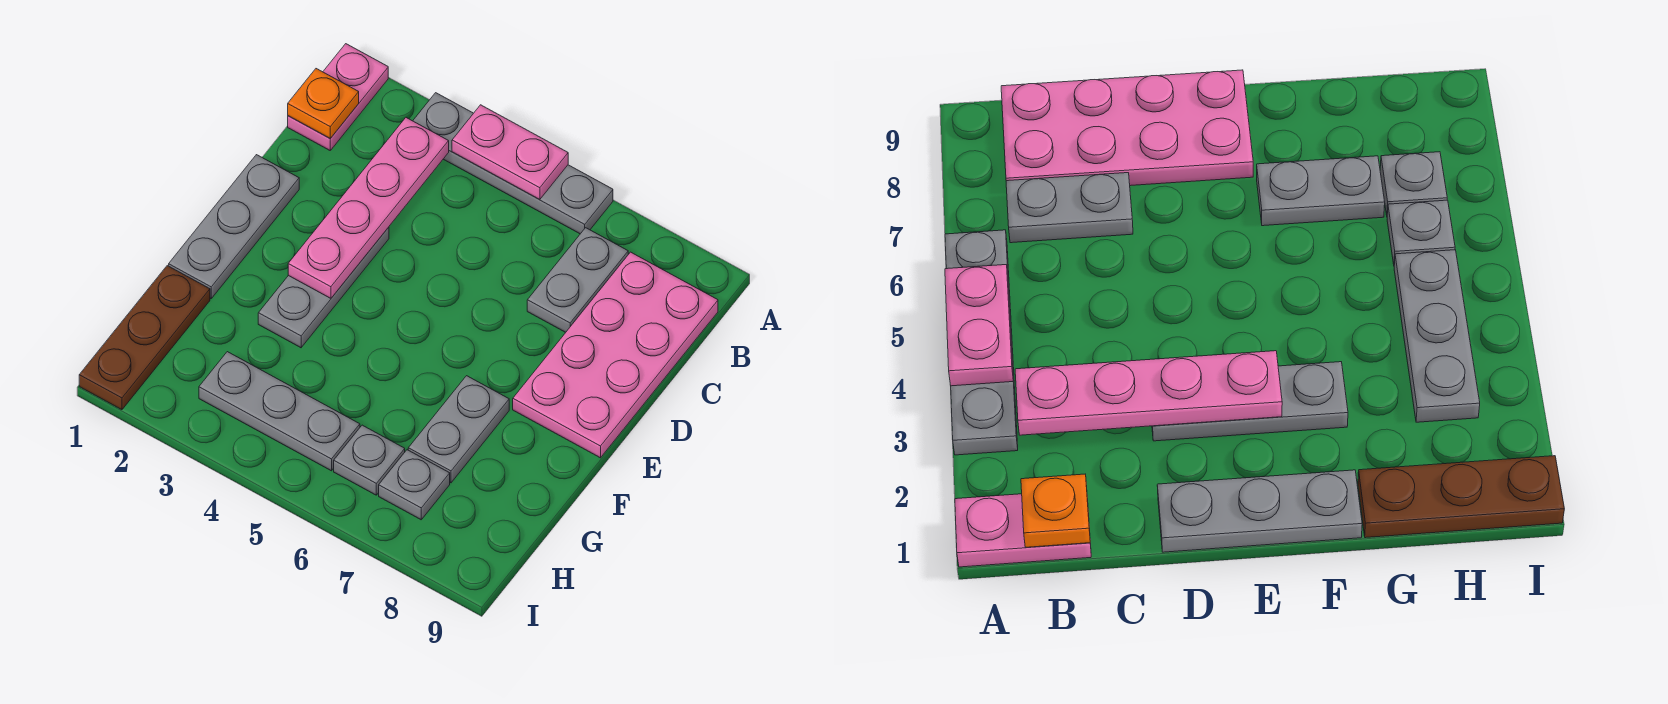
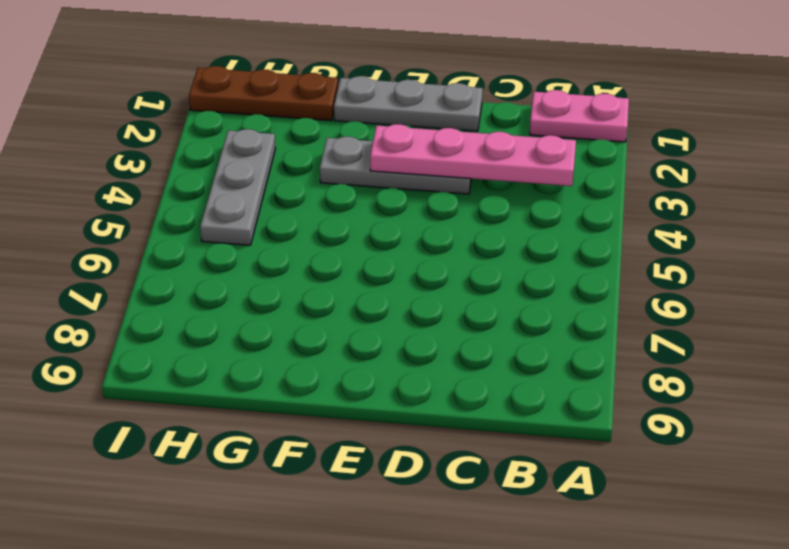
none -> grey 1x4 plate [413,93,613,234]
none -> grey 1x2 plate [527,228,628,332]
none -> pink 2x4 plate [513,252,718,458]

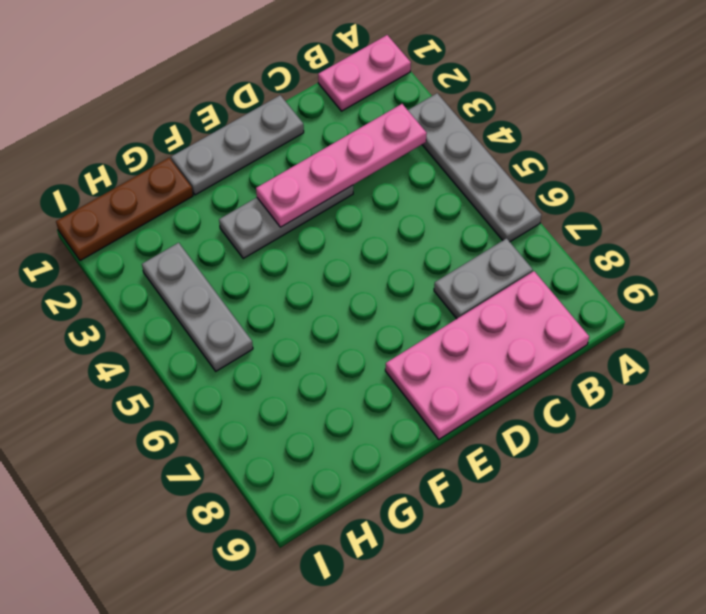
none -> grey 1x2 plate [408,376,509,483]
none -> grey 1x1 plate [334,425,405,495]
none -> grey 1x1 plate [379,450,450,520]

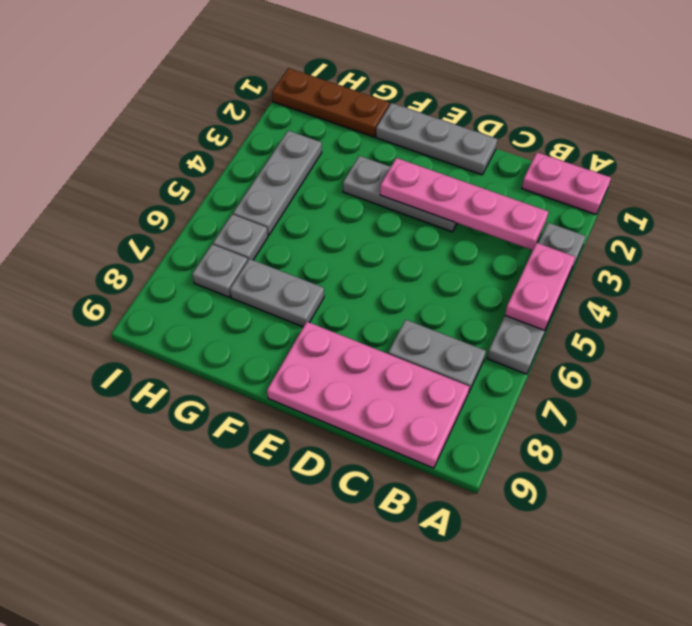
none -> orange 1x1 plate [288,69,359,138]

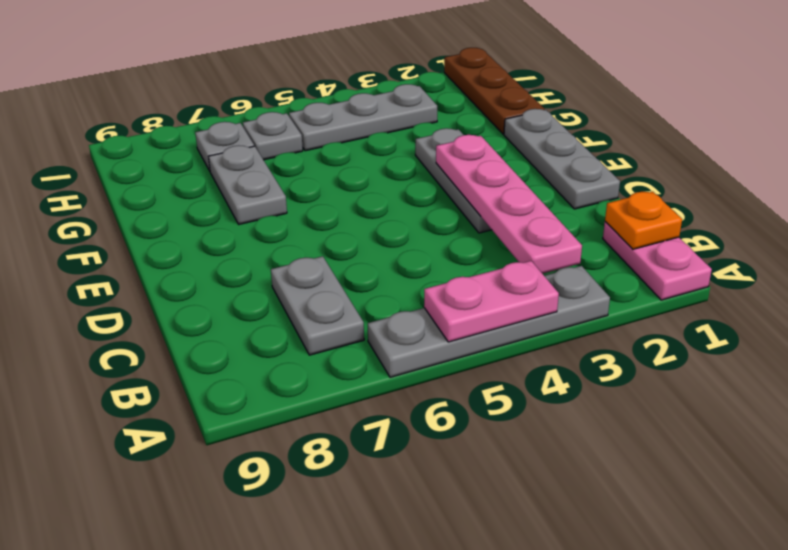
none -> pink 2x4 plate [513,252,718,458]

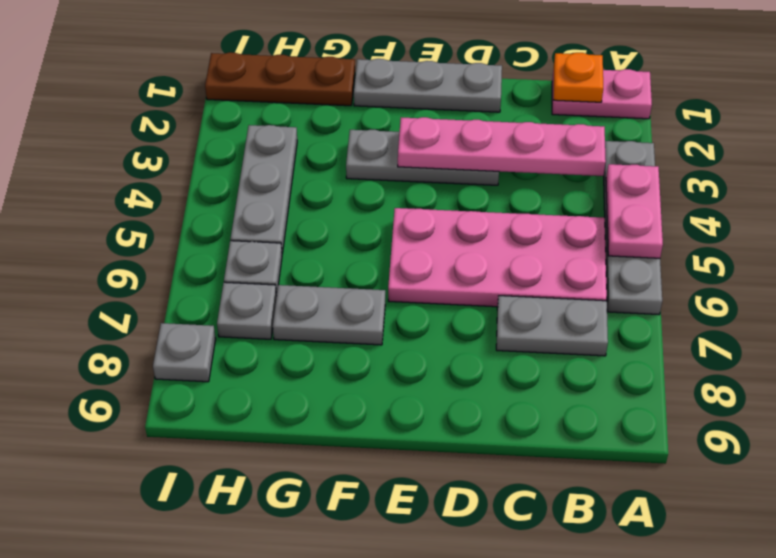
pink 2x4 plate [388,208,607,307] -> pink 2x4 plate moved to [513,252,718,458]
grey 1x1 plate [153,323,216,382] -> none

